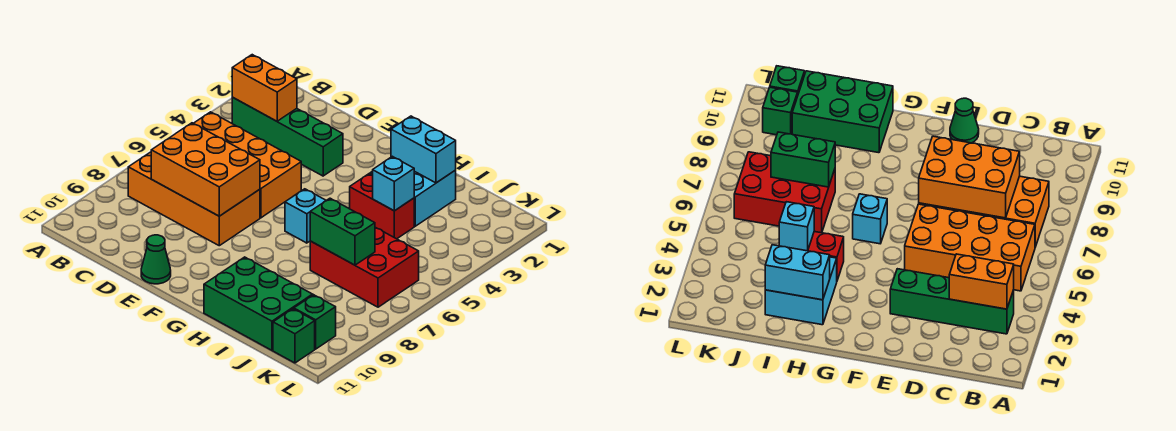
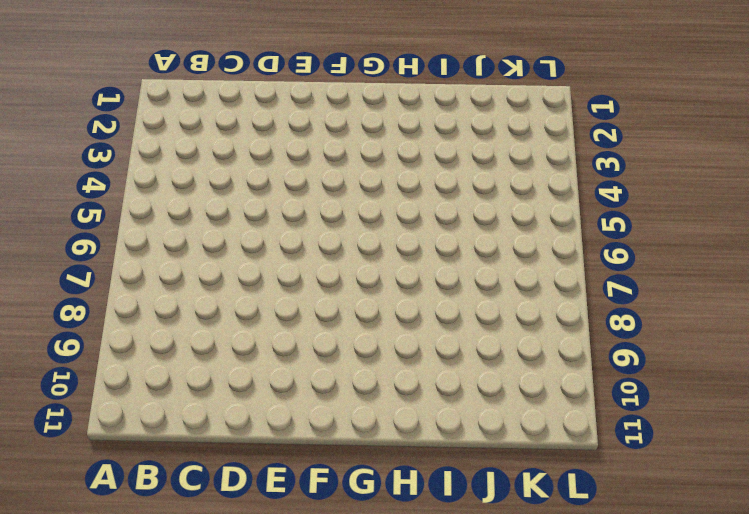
none -> green 1x4 brick [232,97,343,176]
none -> orange 2x4 brick [194,112,301,218]
none -> orange 2x4 brick [128,152,260,246]

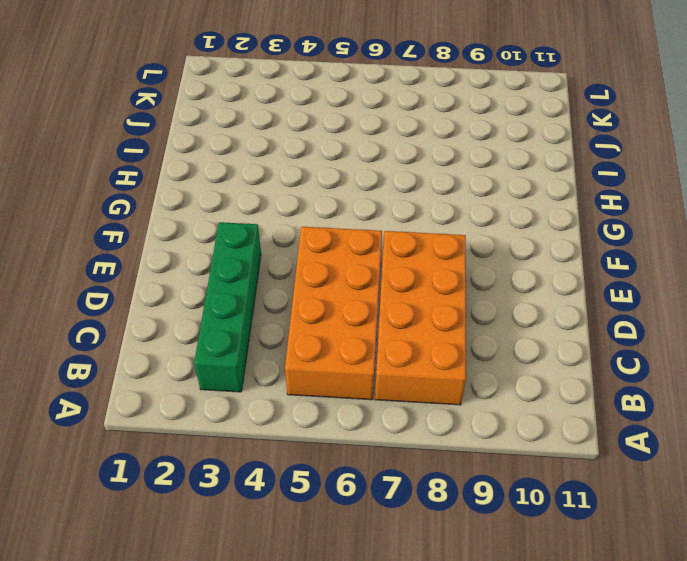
none -> green 1x1 cone [141,235,171,284]
none -> cyan 1x1 brick [285,189,326,243]
none -> cyan 2x2 brick [370,170,456,226]

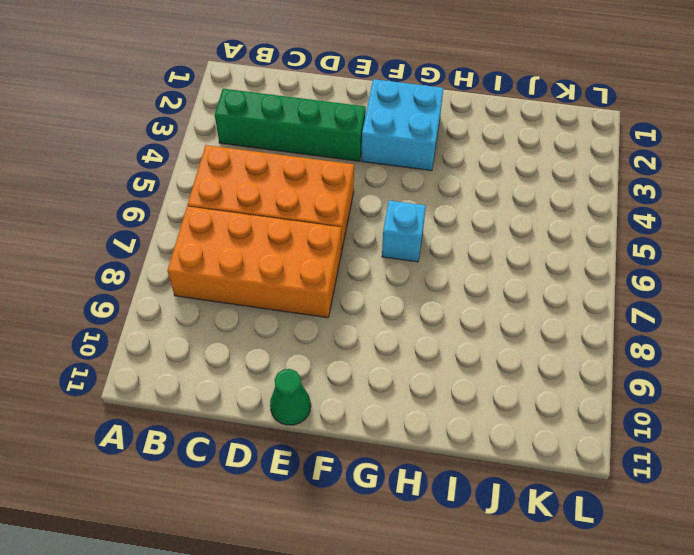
cyan 2x2 brick [361,79,444,171] -> cyan 2x2 brick moved to [370,170,456,226]
none -> red 1x2 brick [350,174,414,239]
none -> green 2x3 brick [204,257,313,350]
none -> red 2x3 brick [310,227,419,307]

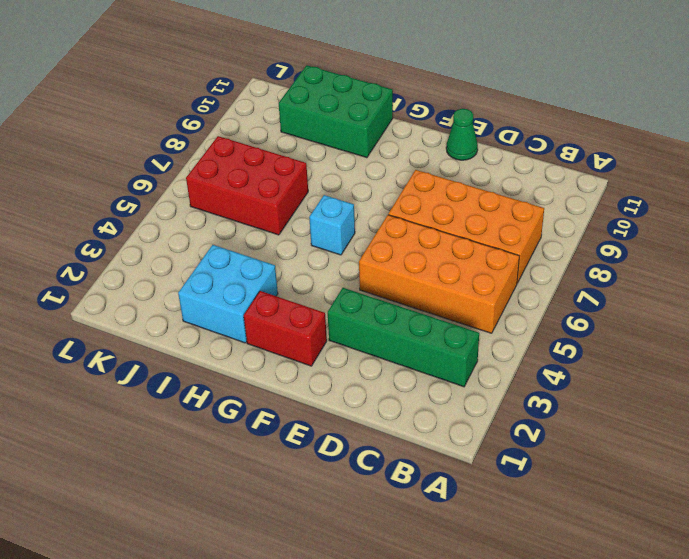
red 1x2 brick [244,291,327,366] -> red 1x2 brick moved to [350,174,414,239]
none -> green 1x1 brick [294,295,336,349]
none -> green 1x1 brick [273,309,315,363]
none -> orange 1x2 brick [232,55,297,121]

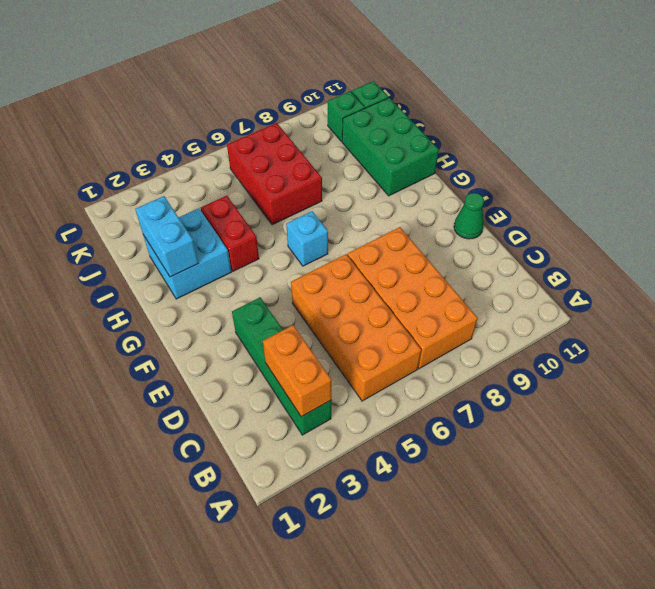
none -> orange 2x3 brick [151,123,260,216]
none -> cyan 1x1 brick [373,156,414,211]
none -> green 1x2 brick [310,198,375,265]

